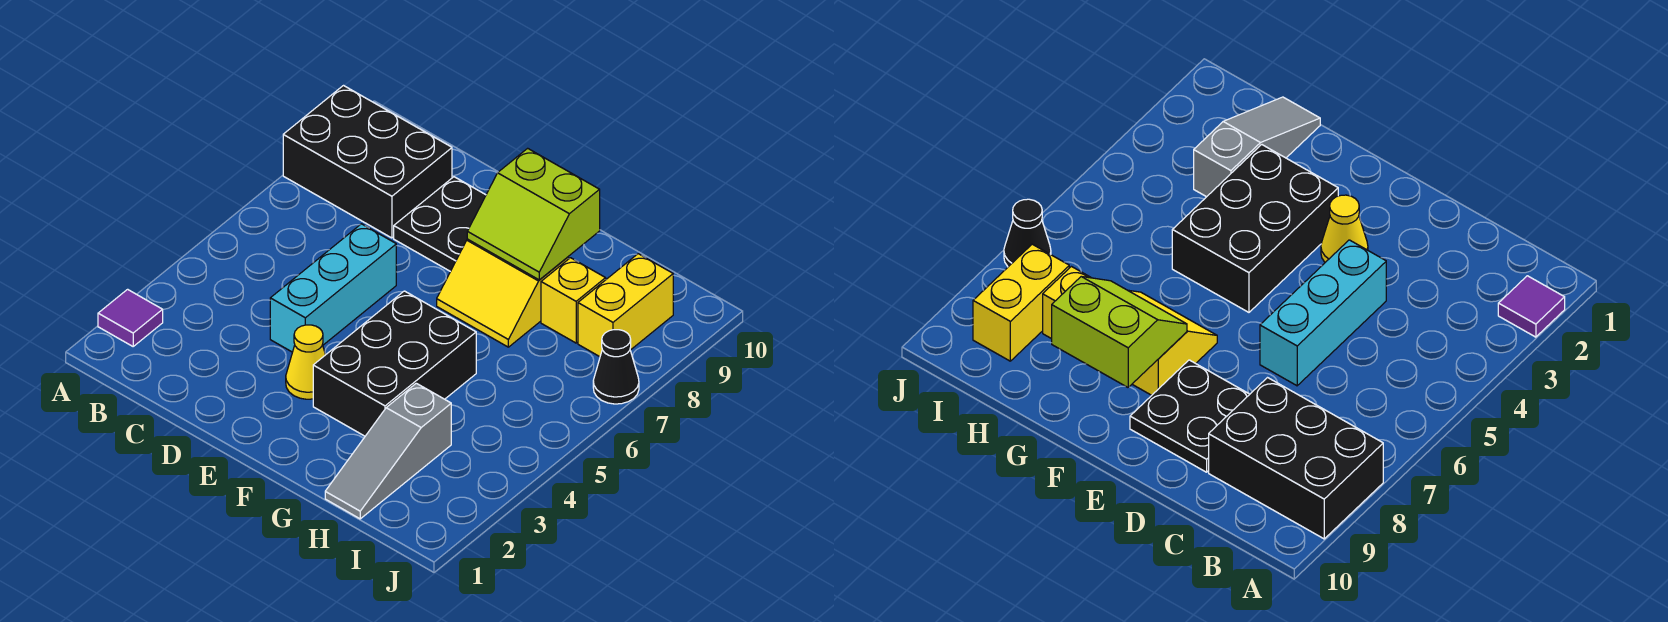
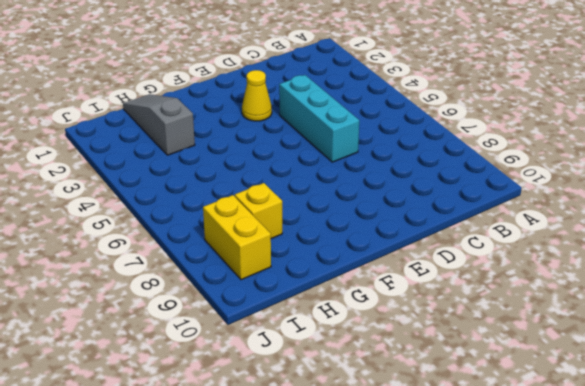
none -> purple 1x1 tile [98,289,163,346]
none -> black 2x3 brick [283,86,452,238]
none -> black 2x2 plate [394,177,486,271]

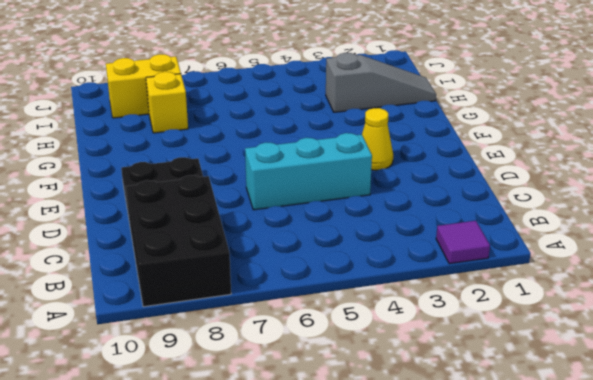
none -> black 2x3 brick [313,291,476,436]
none -> yellow 2x2 slope [437,239,569,347]
none -> black 1x1 cone [593,330,639,404]

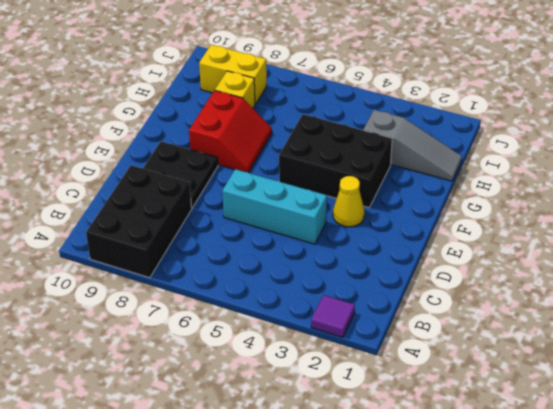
red 2x2 slope [189,90,272,173] -> yellow 2x2 slope [437,239,569,347]
none -> black 1x1 cone [593,330,639,404]
none -> lime 2x2 slope [467,148,600,280]

